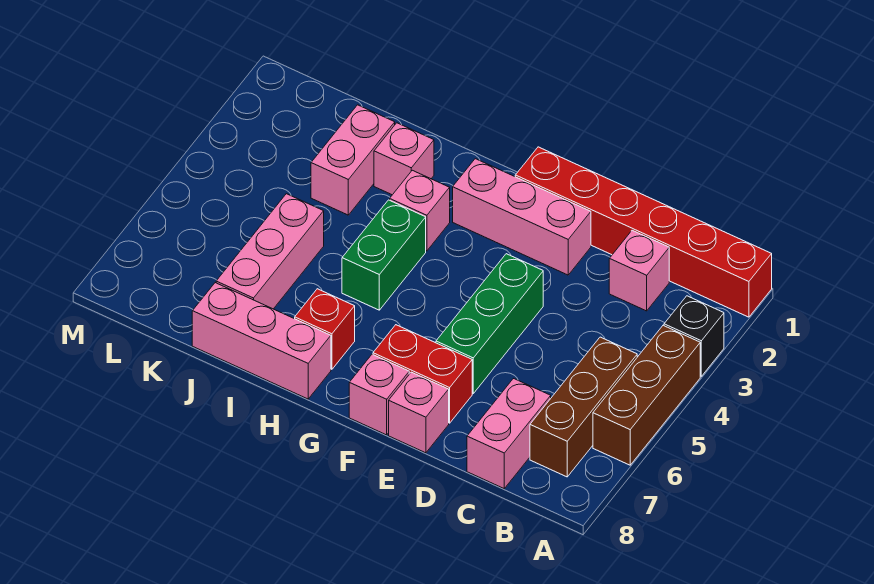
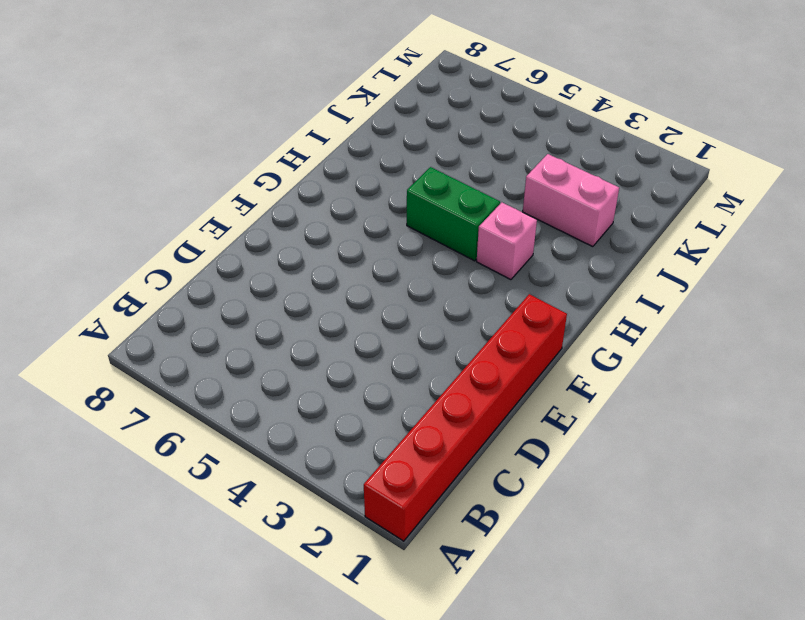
none -> black 1x1 brick [664,296,724,376]
none -> brown 1x3 brick [593,325,700,465]
none -> brown 1x3 brick [530,337,637,477]

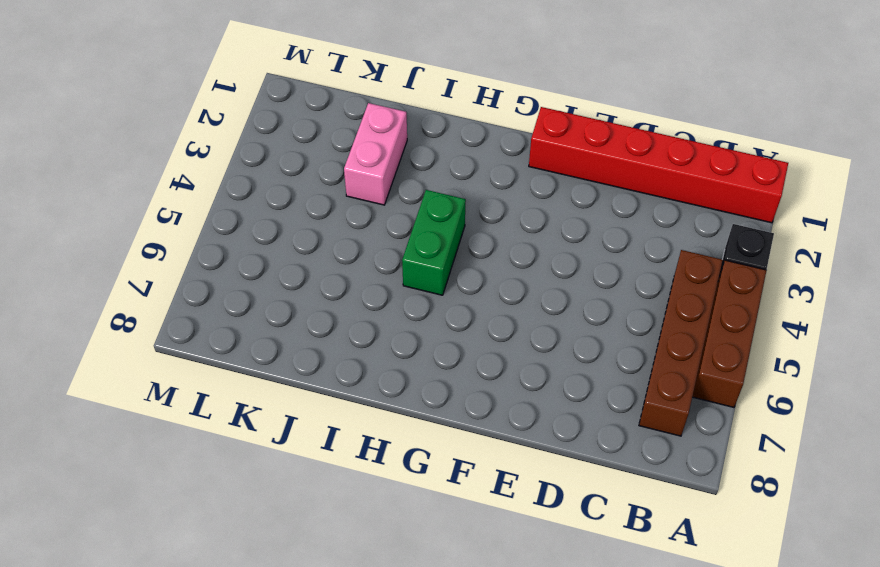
brown 1x4 brick [639,250,722,436] -> brown 1x3 brick [530,337,637,477]
none -> pink 1x1 brick [609,230,669,311]
none -> pink 1x2 brick [467,379,551,488]
none -> pink 1x3 brick [453,159,591,275]

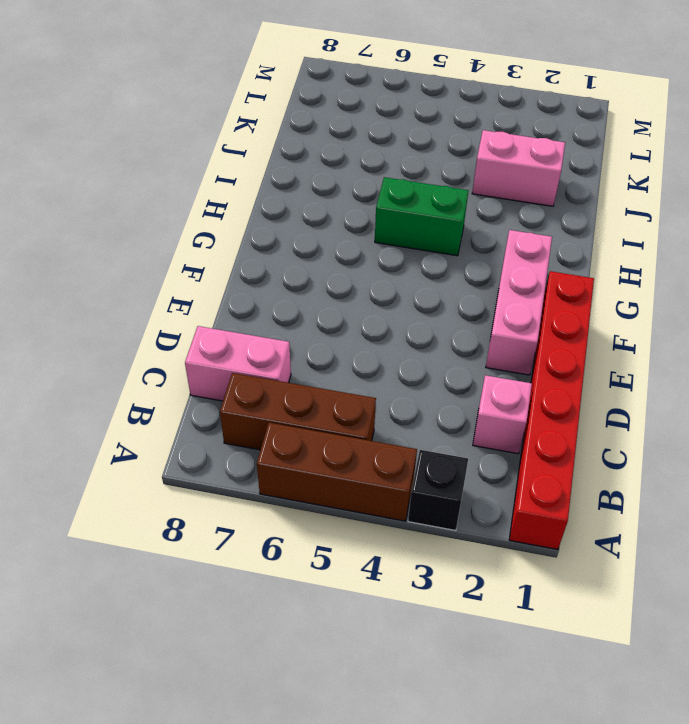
none -> green 1x3 brick [436,254,543,393]
none -> red 1x2 brick [373,325,472,423]
none -> pink 1x1 brick [389,372,449,453]

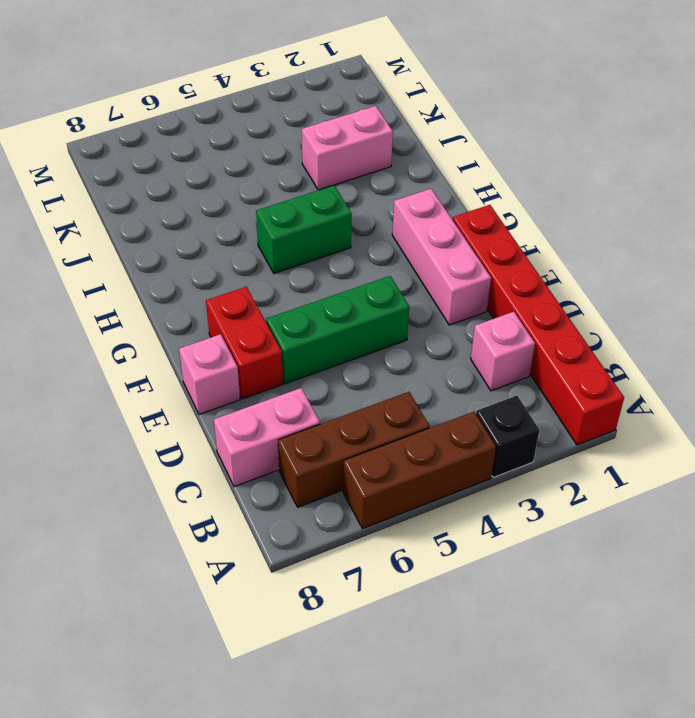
none -> pink 1x1 brick [349,354,409,435]
none -> pink 1x1 brick [390,170,450,251]
none -> red 1x1 brick [295,289,355,369]

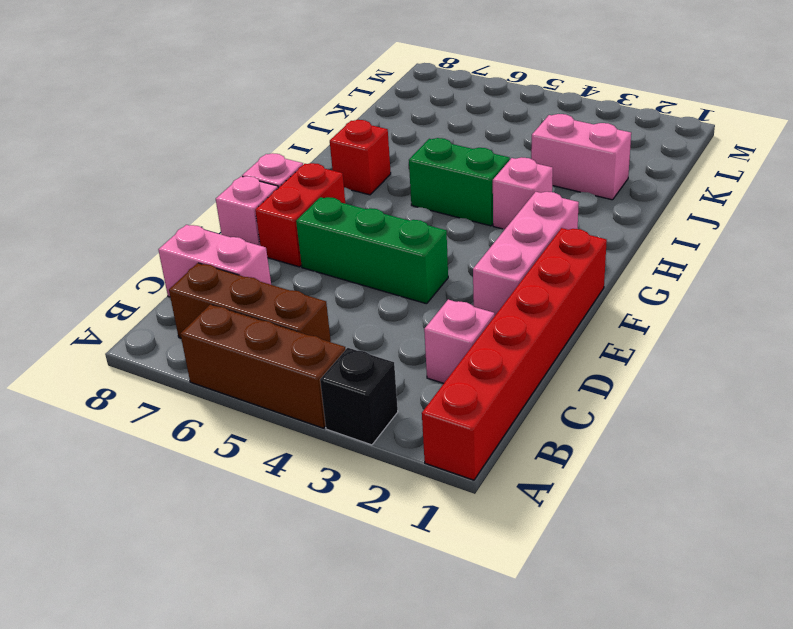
none -> pink 1x3 brick [192,283,331,399]
none -> pink 1x1 brick [374,123,434,195]
none -> pink 1x3 brick [216,194,324,309]

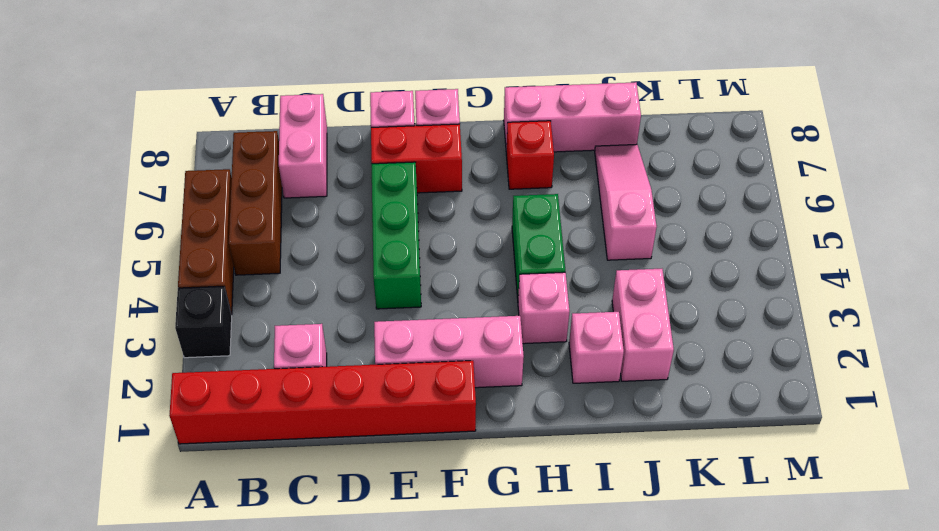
pink 1x3 slope [595,144,657,260] -> pink 1x3 brick [216,194,324,309]

